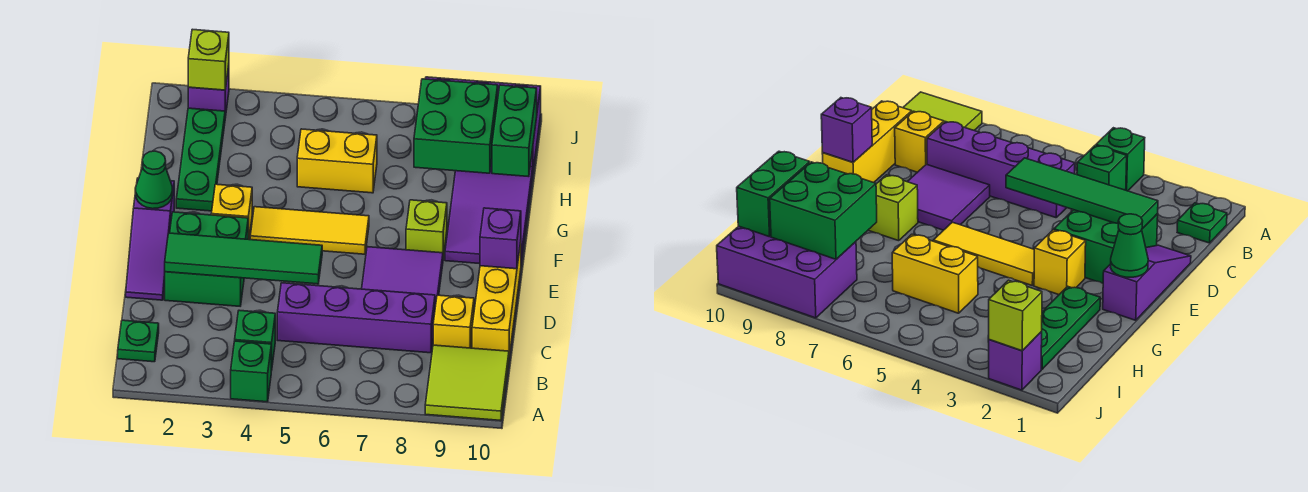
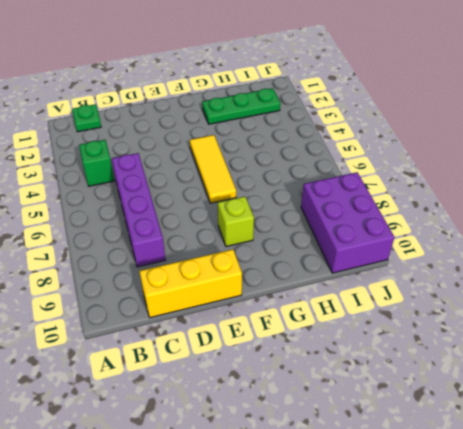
none -> green 1x1 brick [231,341,271,402]
none -> lime 2x2 tile [425,345,509,420]
none -> yellow 1x1 brick [433,295,474,348]

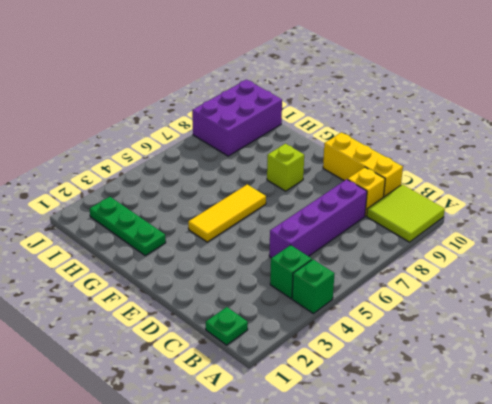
none -> purple 1x3 slope [126,178,174,300]
none -> green 2x2 brick [165,212,248,306]
none -> purple 2x2 tile [362,247,443,307]

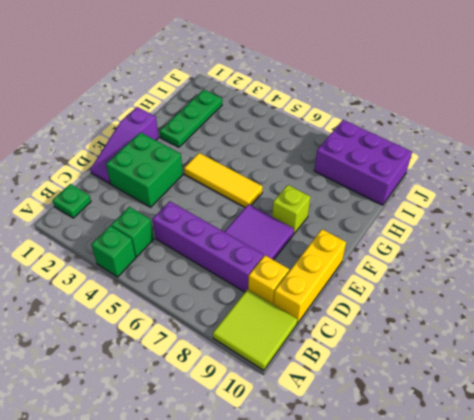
none -> yellow 1x1 brick [211,184,252,239]
none -> purple 2x3 tile [445,164,533,264]
none -> yellow 1x2 brick [297,129,377,193]

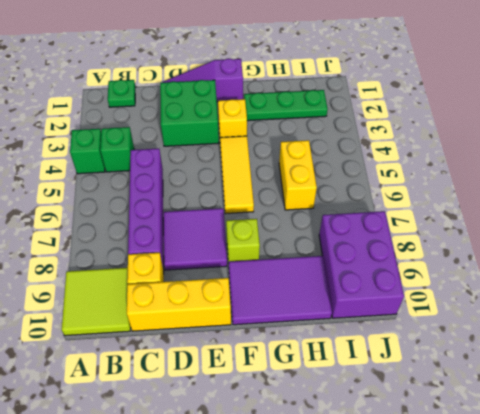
none -> purple 1x1 brick [188,66,229,118]
none -> green 1x4 tile [165,233,322,284]
none -> purple 1x1 brick [480,208,521,269]

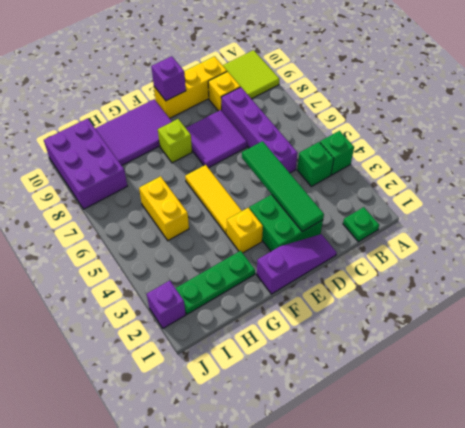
none -> green 1x1 cone [135,151,173,209]
none -> green 2x2 brick [414,79,498,173]
none -> green 1x2 brick [492,85,537,177]

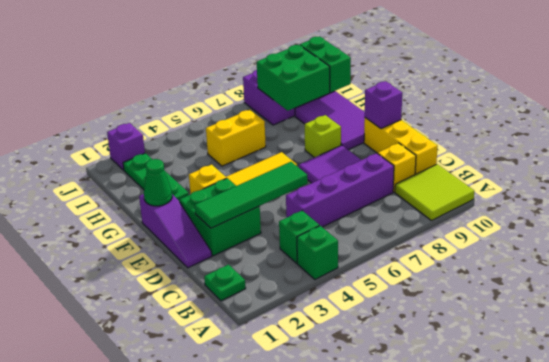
none -> lime 1x1 brick [188,29,229,90]

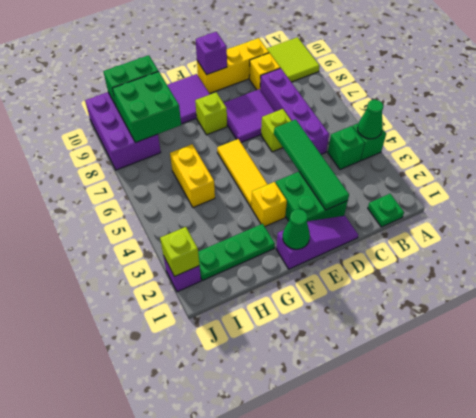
green 1x1 cone [358,100,383,139] -> none
lime 1x1 brick [261,109,291,152] -> none

